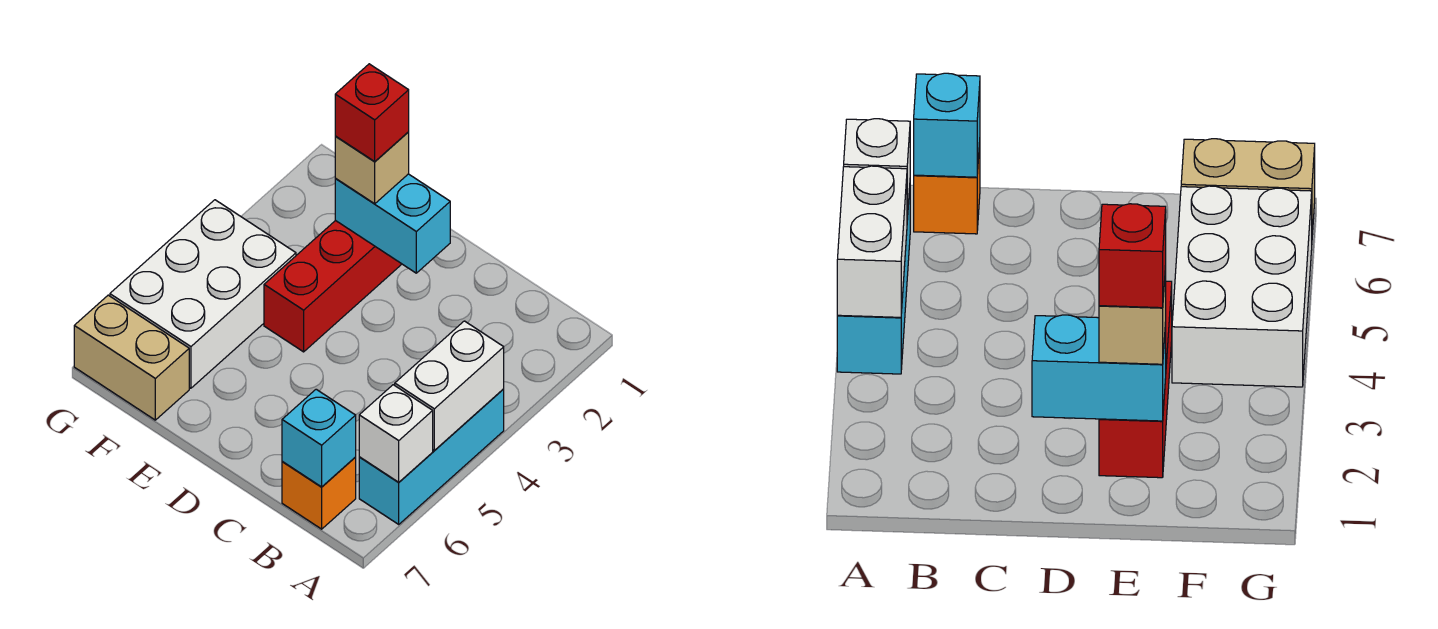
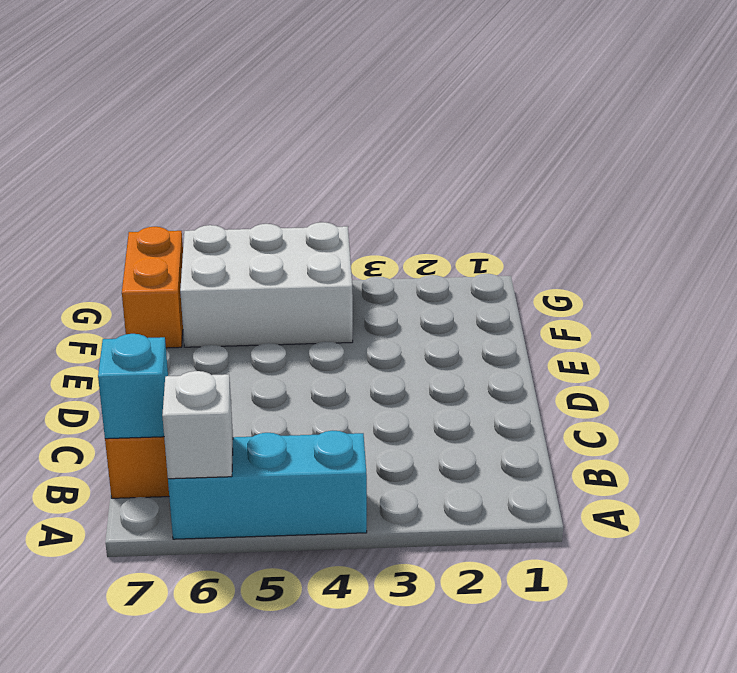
orange 1x2 brick [122,227,183,348] -> tan 1x2 brick [74,295,189,420]
none -> red 1x3 brick [264,220,402,352]
none -> white 1x2 brick [395,321,504,451]

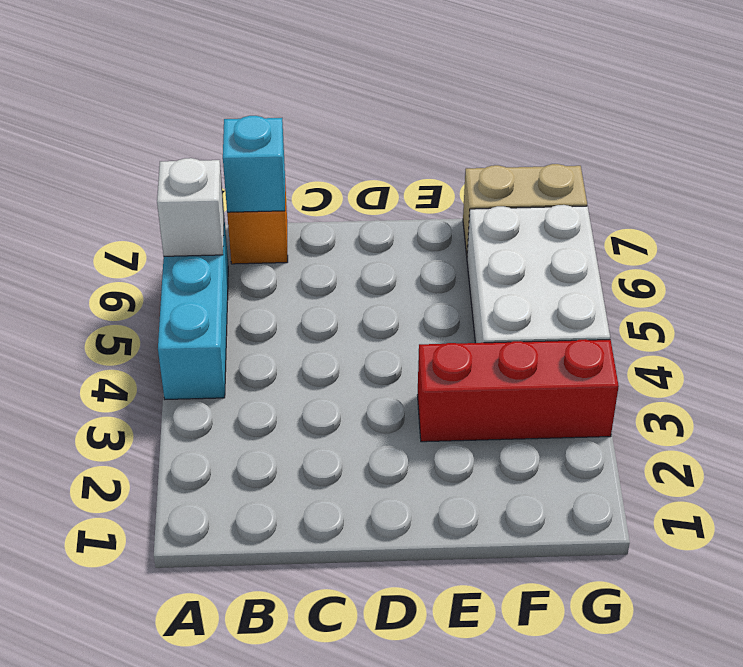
red 1x3 brick [418,339,619,442] -> red 1x3 brick turned to [264,220,402,352]
none -> white 1x2 brick [395,321,504,451]
none -> cyan 1x2 brick [335,174,450,273]

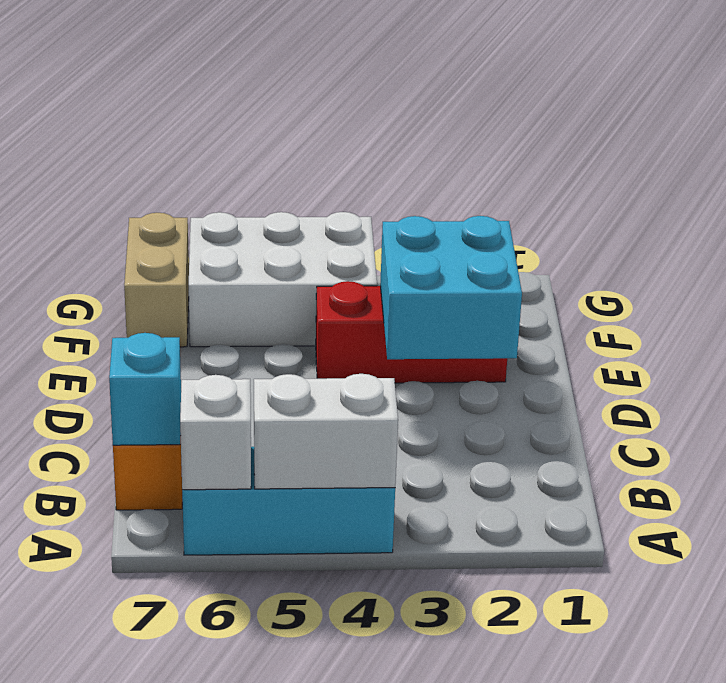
cyan 2x2 brick [380,216,522,359] -> cyan 1x2 brick [335,174,450,273]
none -> tan 1x1 brick [335,132,409,204]
none -> red 1x1 brick [335,64,409,162]

